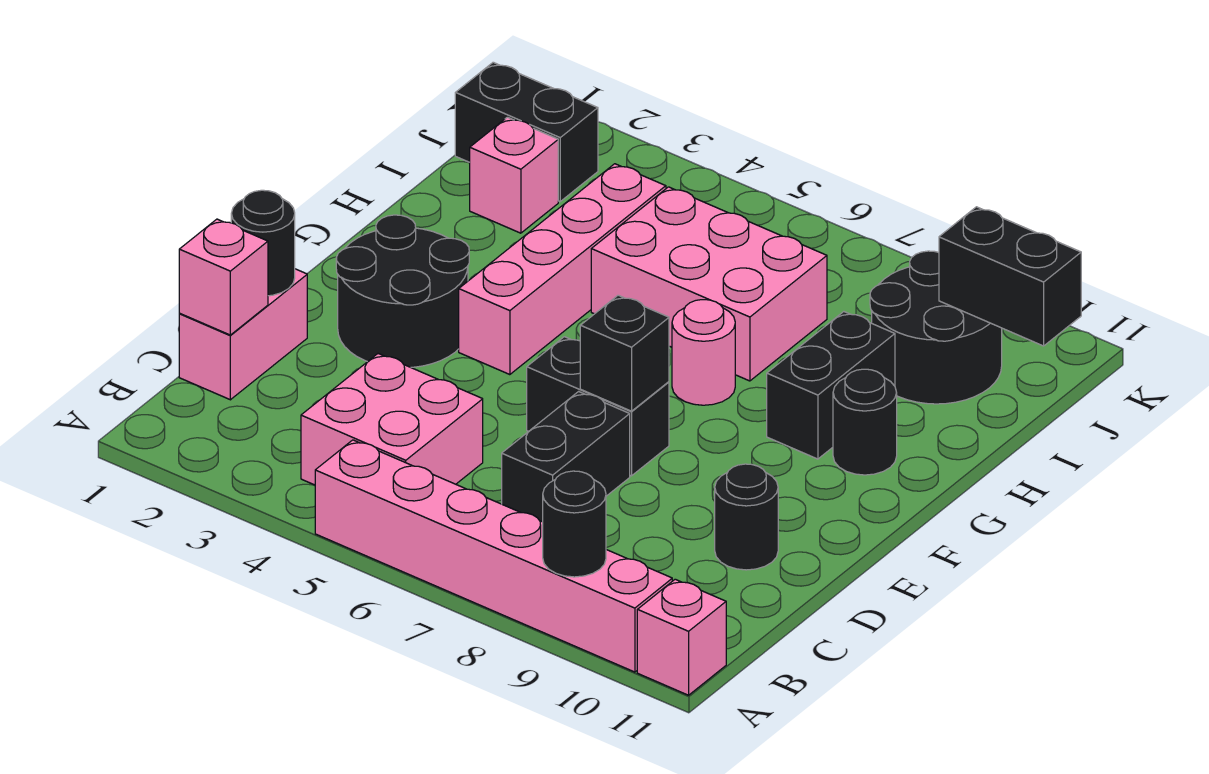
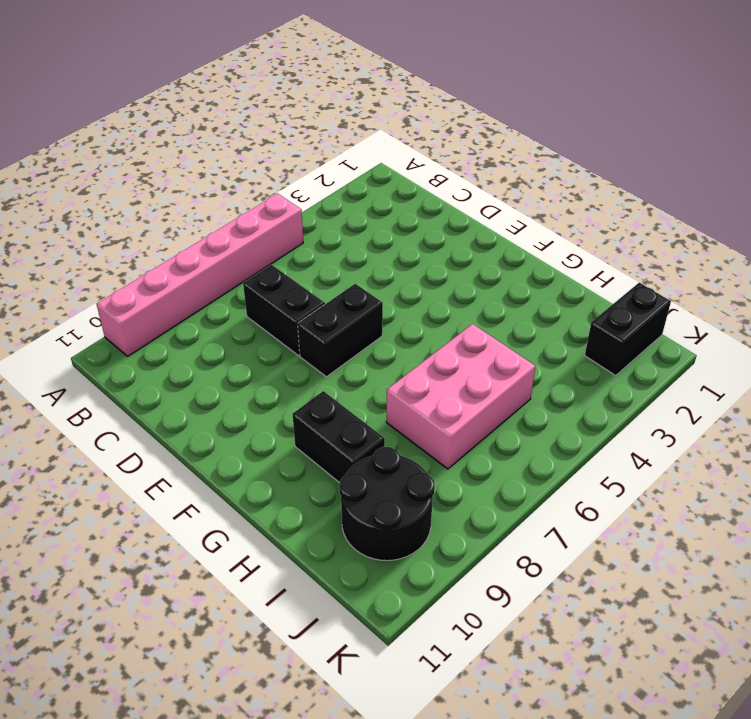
none -> pink 1x1 brick [637,579,726,695]
none -> pink 2x2 brick [301,354,483,485]
none -> pink 1x2 brick [179,269,307,400]

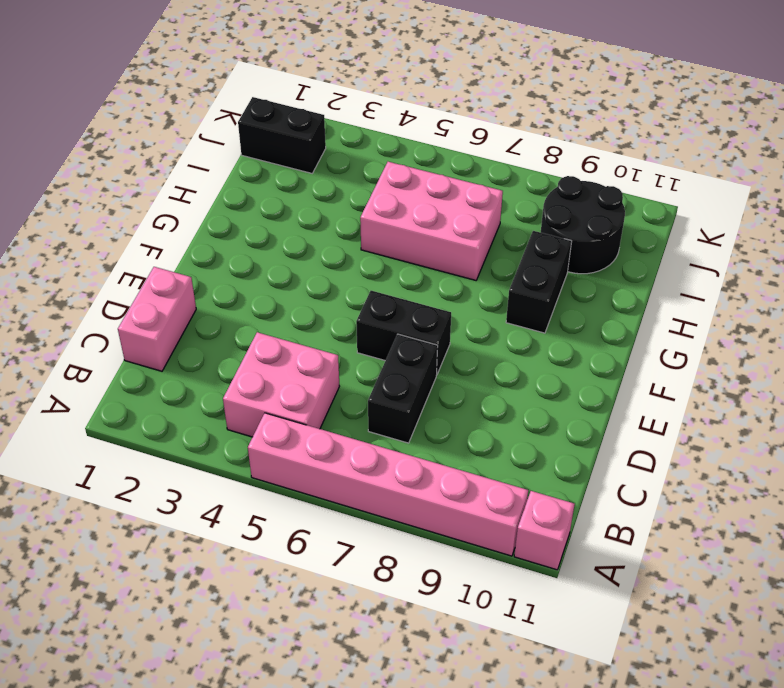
none -> black 1x1 round brick [715,464,778,570]
none -> black 2x2 round brick [336,215,469,367]
none -> pink 1x4 brick [459,164,666,375]

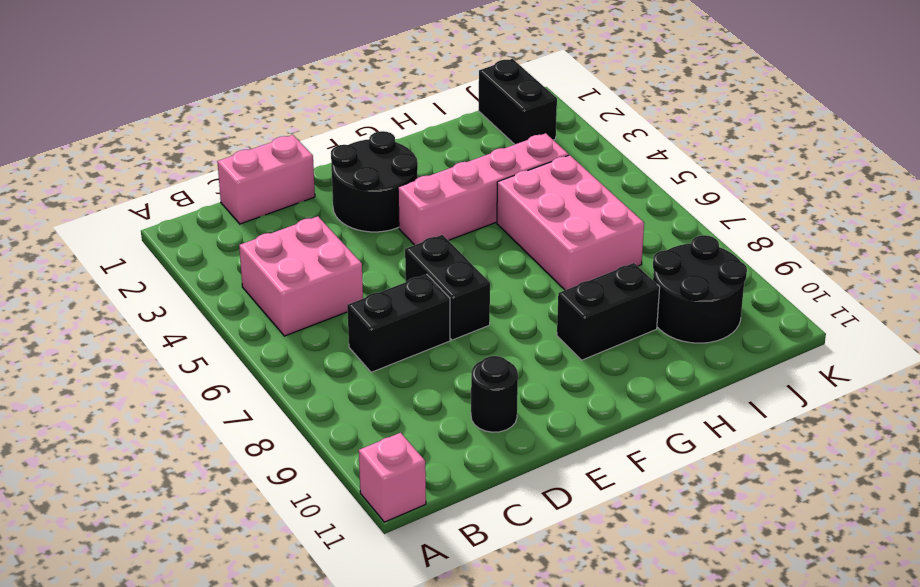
none -> pink 1x6 brick [315,440,672,672]
none -> pink 1x1 round brick [672,300,735,405]
none -> black 1x1 round brick [833,369,897,475]

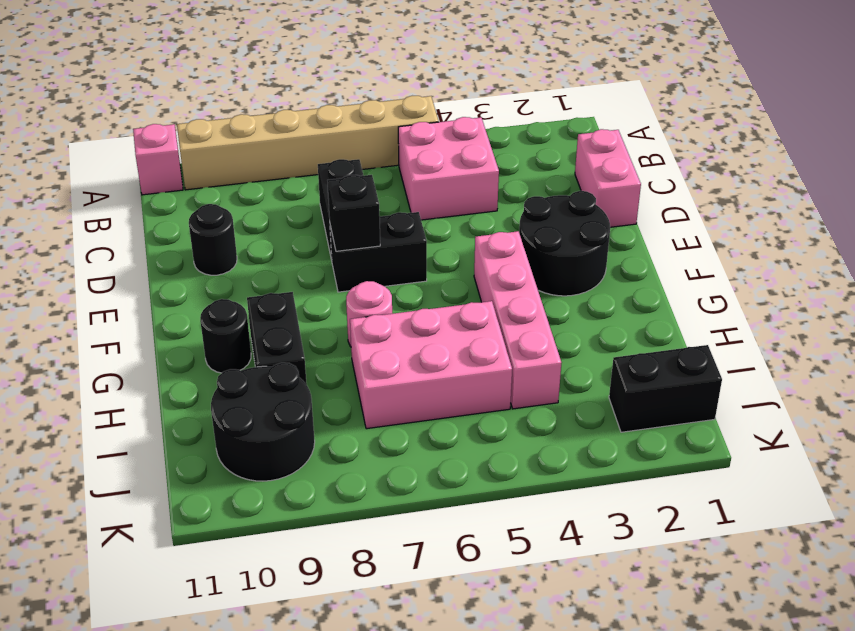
tan 1x6 brick [177,96,439,190] -> pink 1x6 brick [315,440,672,672]
none -> pink 1x1 brick [470,117,558,233]
none -> black 1x1 round brick [543,471,606,577]
none -> pink 1x1 brick [179,219,268,335]

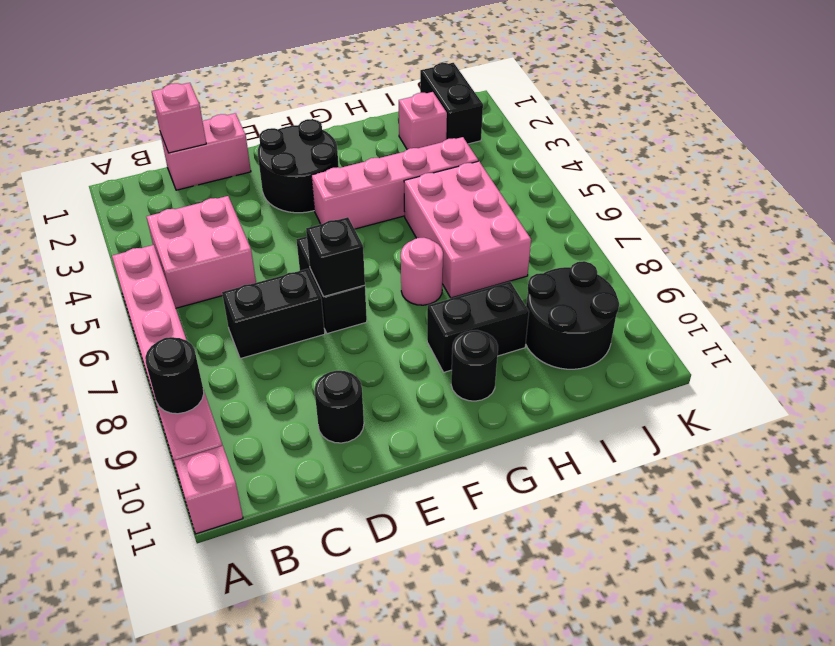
none -> black 1x1 round brick [231,190,295,296]
none -> black 1x2 brick [939,207,1081,346]

